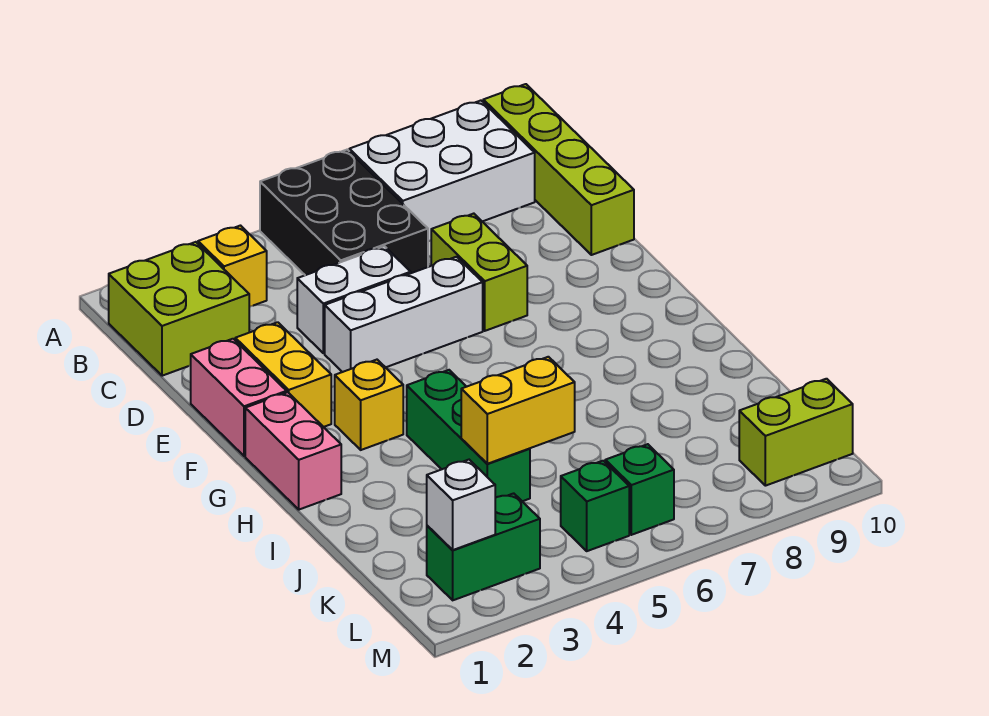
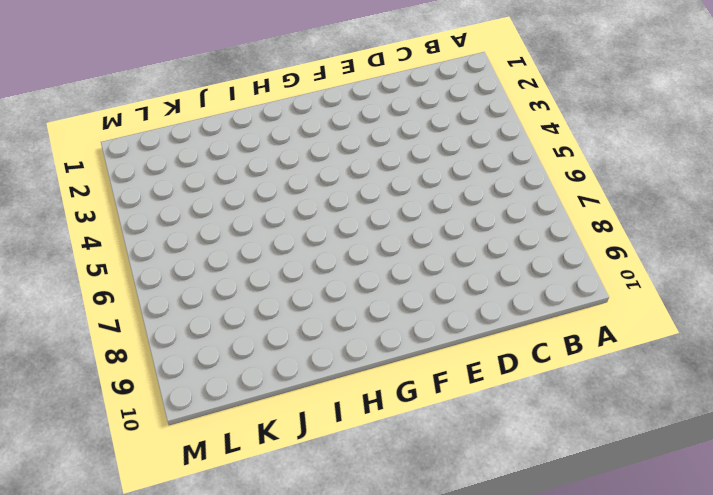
none -> black 2x3 brick [260,150,428,275]
none -> white 2x3 brick [349,101,535,241]
none -> lime 1x4 brick [483,84,634,255]

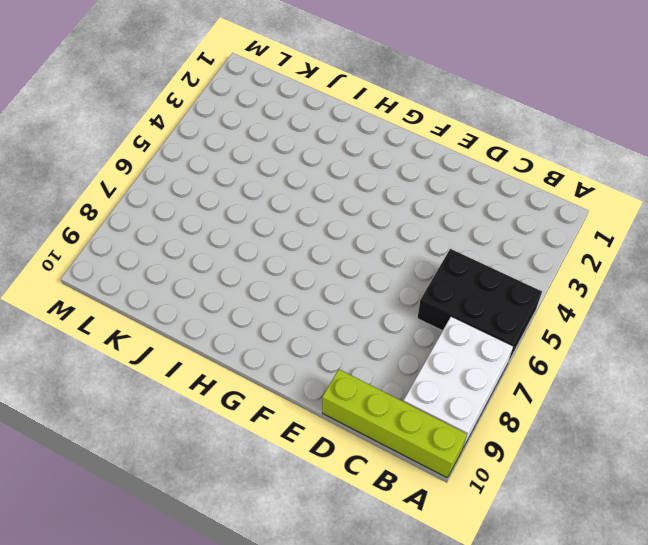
none -> lime 2x2 brick [109,242,249,376]
none -> yellow 1x1 brick [198,226,267,307]
none -> white 1x2 brick [297,246,411,353]

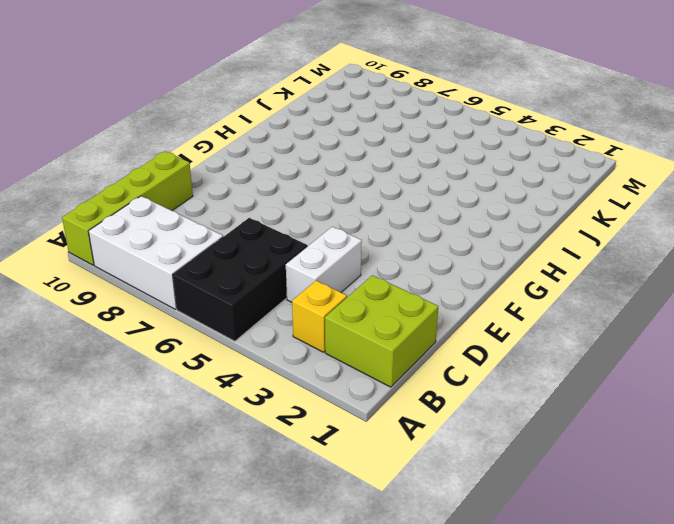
white 1x2 brick [286,227,362,302] -> white 1x2 brick turned to [297,246,411,353]
none -> lime 1x2 brick [431,214,527,331]
none -> pink 1x2 brick [191,339,287,456]
none -> yellow 1x2 brick [235,322,331,427]

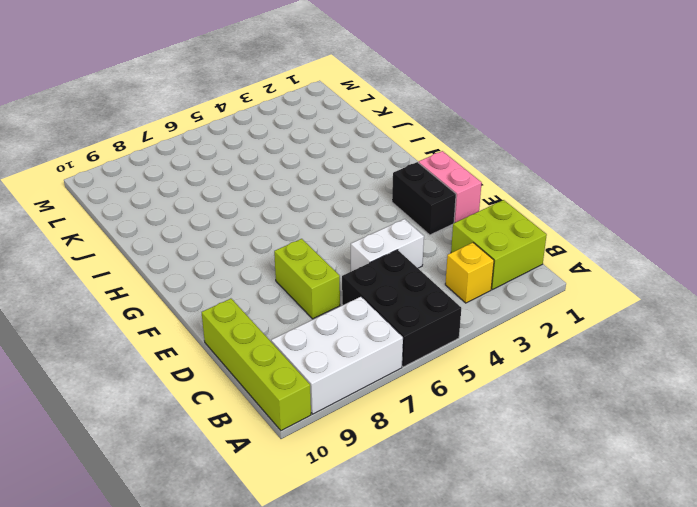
black 1x2 brick [392,162,456,235] -> yellow 1x2 brick [235,322,331,427]
none -> white 1x3 brick [325,257,483,372]
none -> pink 1x2 brick [245,392,341,510]
none -> yellow 1x1 brick [335,360,403,450]

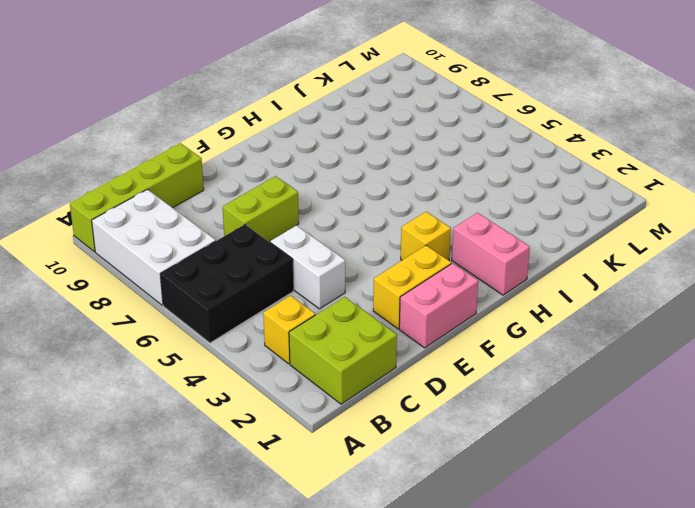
pink 1x2 brick [452,213,530,295] -> pink 1x2 brick turned to [245,392,341,510]
none -> white 1x3 brick [325,257,483,372]
none -> green 1x3 brick [407,370,530,501]
none -> green 1x2 brick [427,493,540,600]

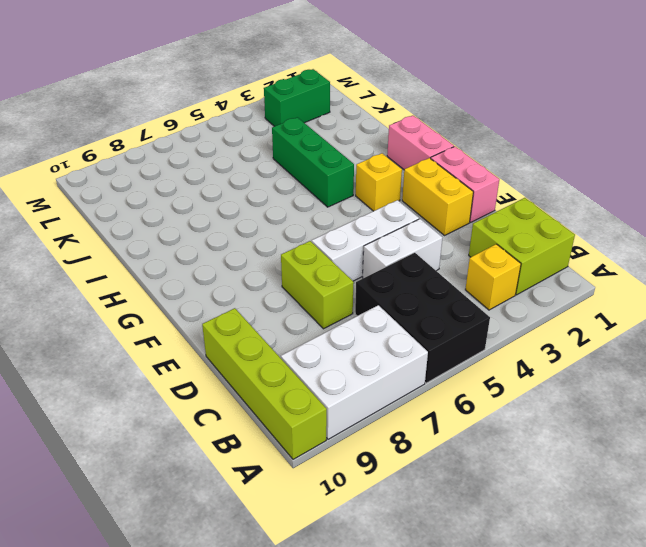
none -> green 1x1 brick [561,461,629,551]
none -> green 1x1 brick [605,444,674,535]
none -> lime 1x2 brick [739,379,853,486]

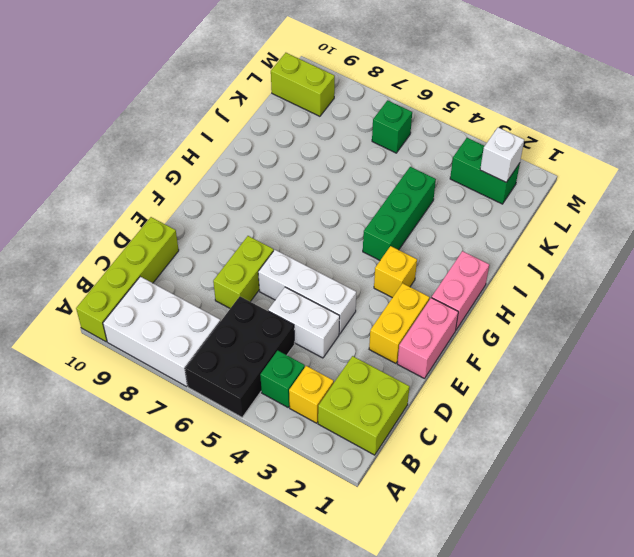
green 1x1 brick [260,351,305,407] -> green 1x1 brick moved to [561,461,629,551]
none -> yellow 1x2 brick [461,357,575,464]

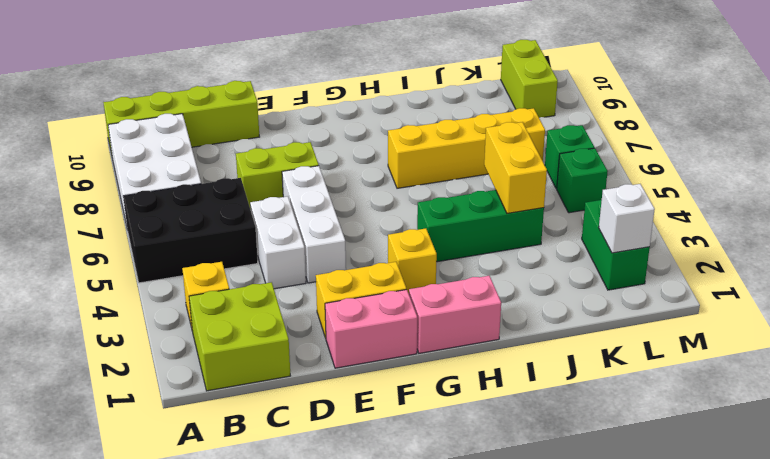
yellow 1x4 brick [388,108,545,188] -> none

